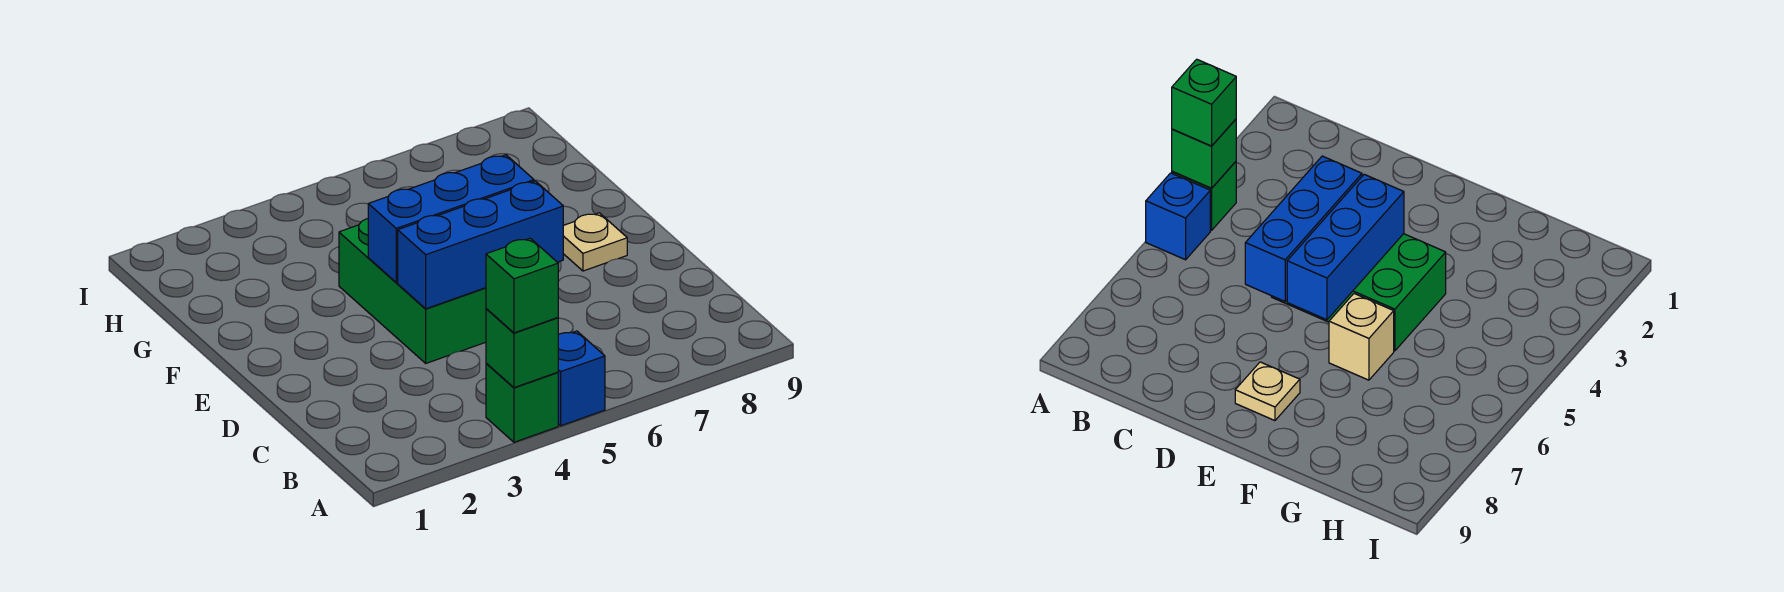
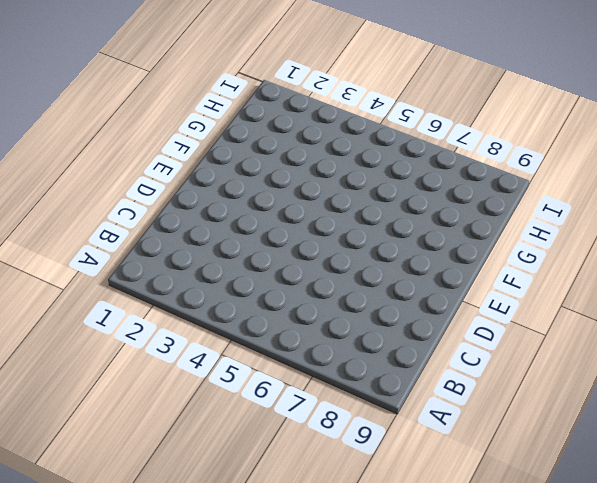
none -> green 1x1 brick [486,363,558,442]
none -> blue 1x1 brick [558,331,605,426]

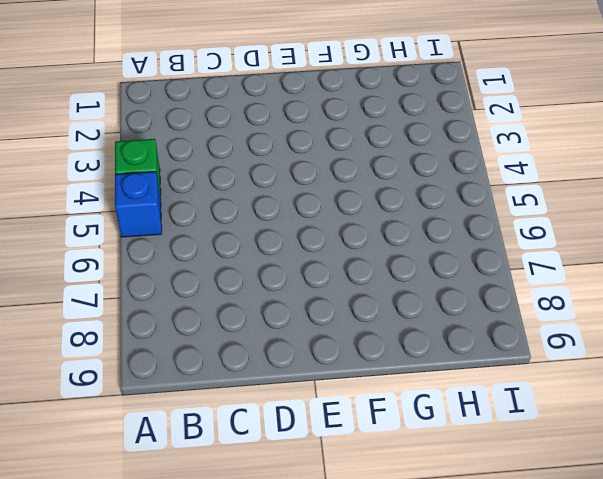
none -> green 2x3 brick [339,219,486,363]
none -> tan 1x1 plate [563,213,627,271]

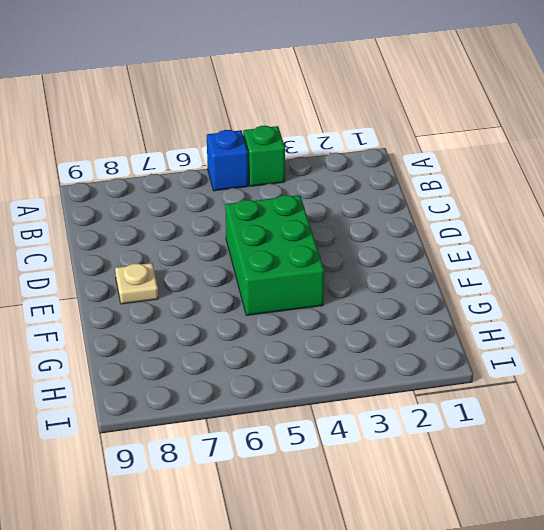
none -> tan 1x1 brick [1329,294,1394,380]
none -> green 1x1 brick [486,309,558,388]

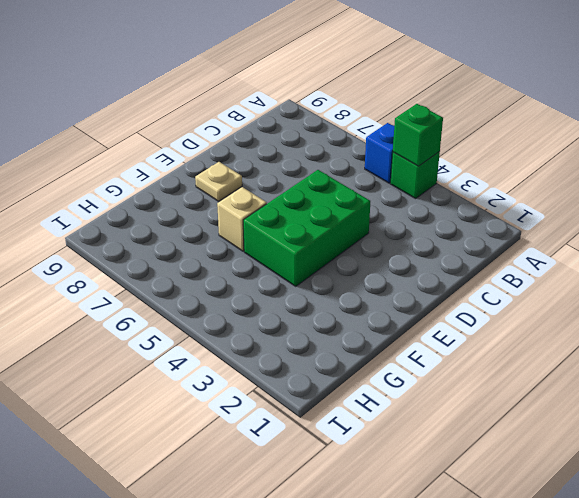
none -> blue 1x3 brick [398,181,563,309]
none -> blue 1x3 brick [368,155,534,282]

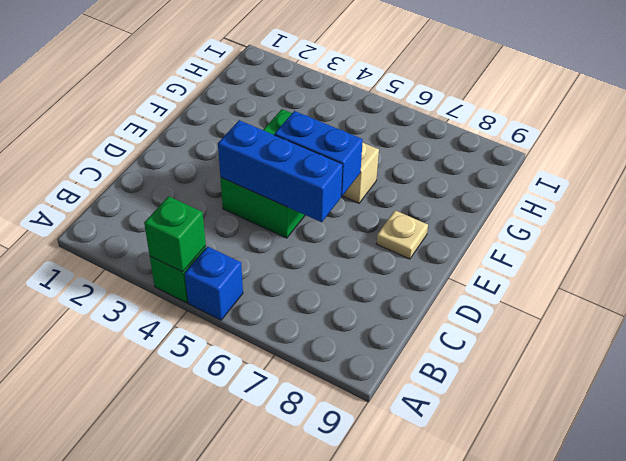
blue 1x2 brick [274,111,363,196] -> blue 1x3 brick [368,155,534,282]
none -> green 1x1 brick [486,238,558,333]

